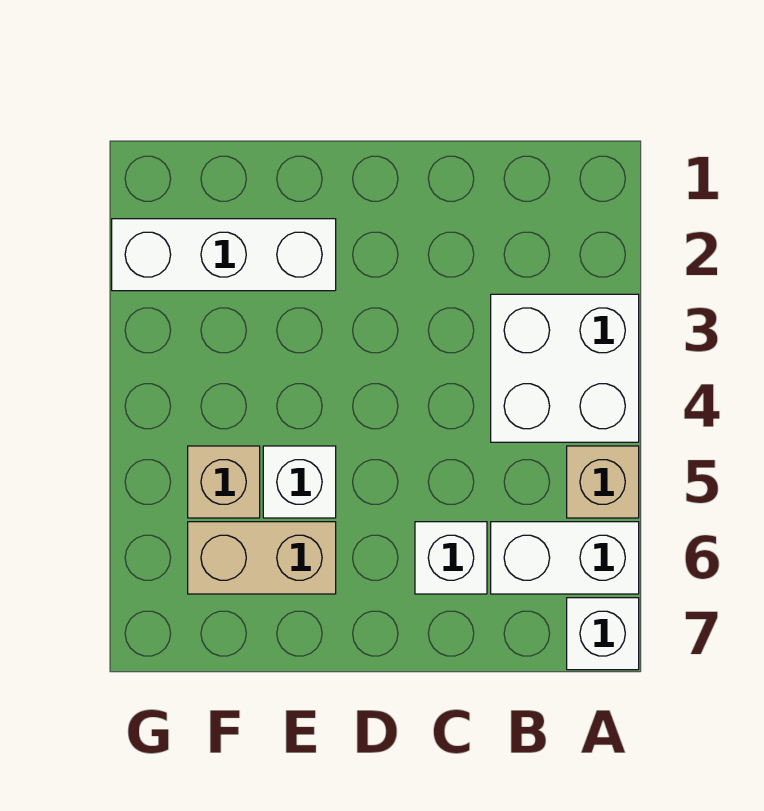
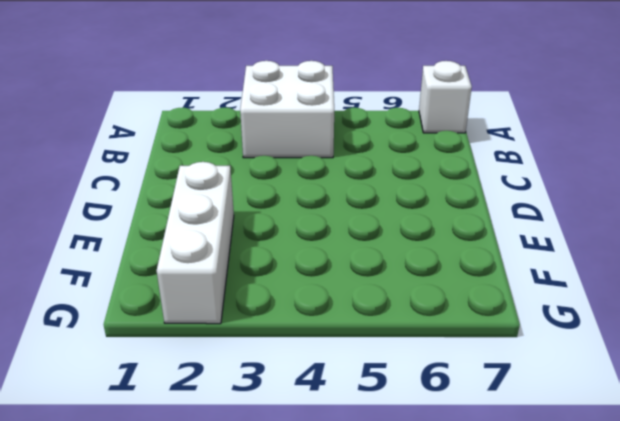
none -> tan 1x1 brick [567,446,639,518]
none -> white 1x2 brick [491,522,639,594]

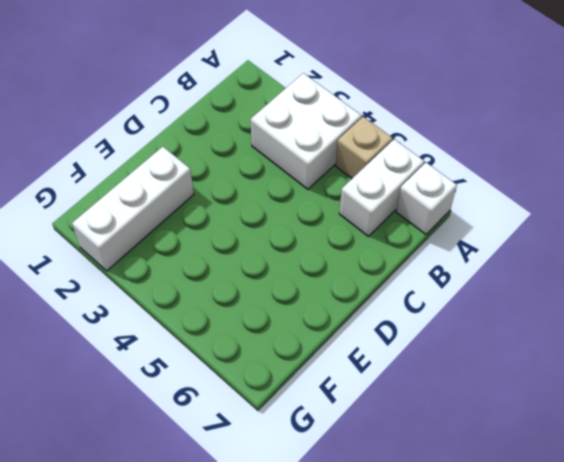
none -> white 1x1 brick [415,522,487,594]
none -> white 1x1 brick [263,446,336,518]

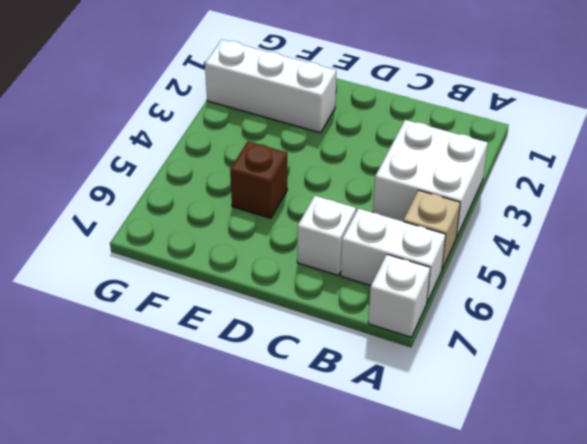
brown 1x1 brick [230,141,287,218] -> white 1x1 brick [263,446,336,518]
none -> tan 1x2 brick [188,522,336,594]
none -> tan 1x1 brick [188,446,260,518]

